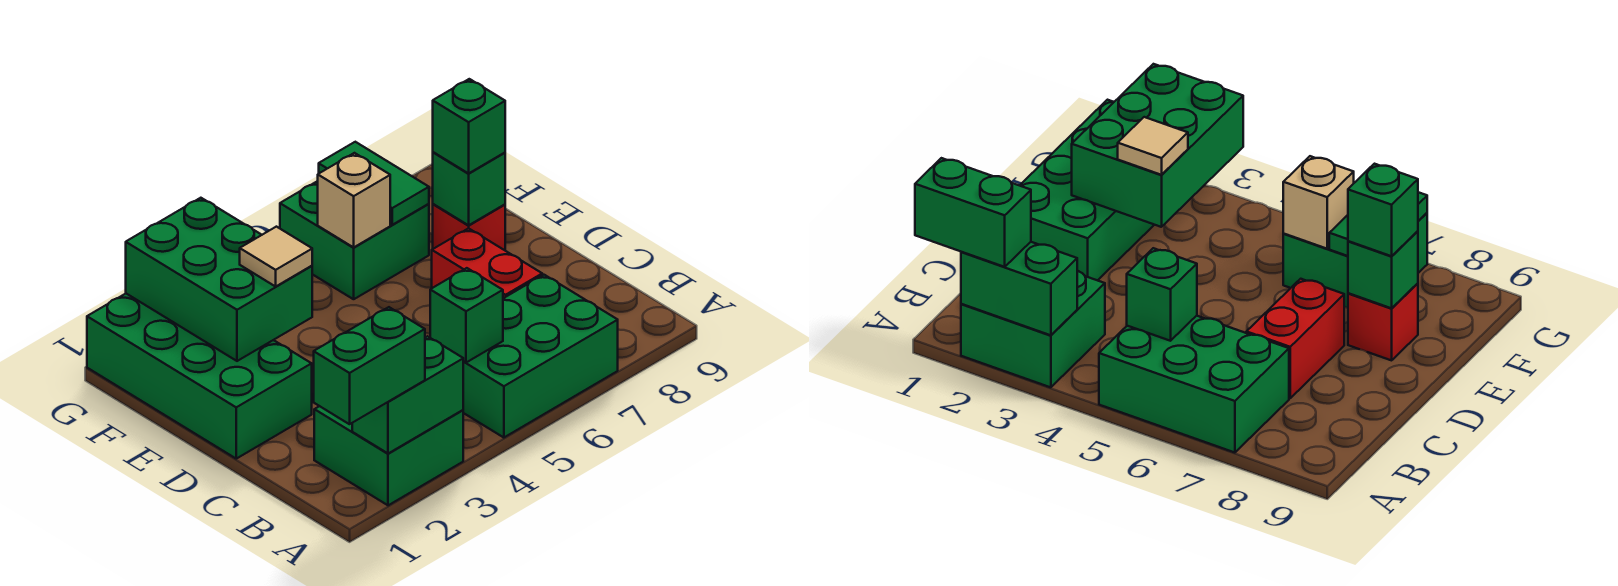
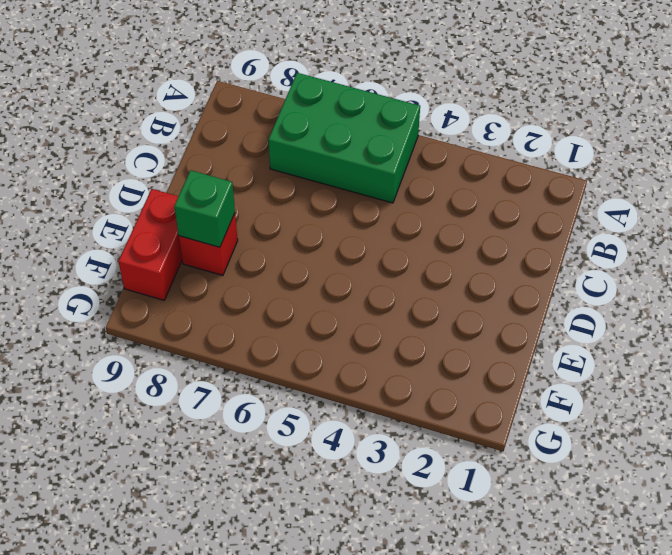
red 1x2 brick [118,189,182,300] -> red 1x2 brick moved to [432,228,542,298]
none -> green 2x2 brick [314,406,463,505]
none -> green 2x4 brick [87,294,312,459]
none -> green 2x2 brick [280,181,429,299]

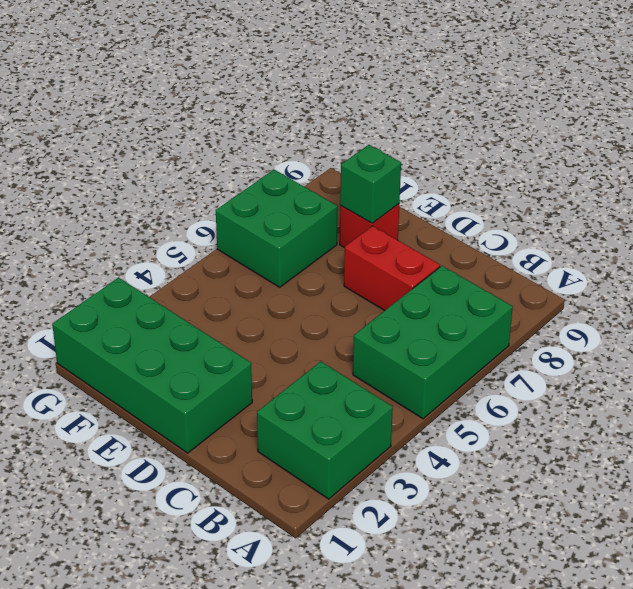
none -> green 1x2 brick [352,336,463,454]
none -> green 1x1 brick [430,268,503,363]
none -> green 2x3 brick [126,198,312,361]

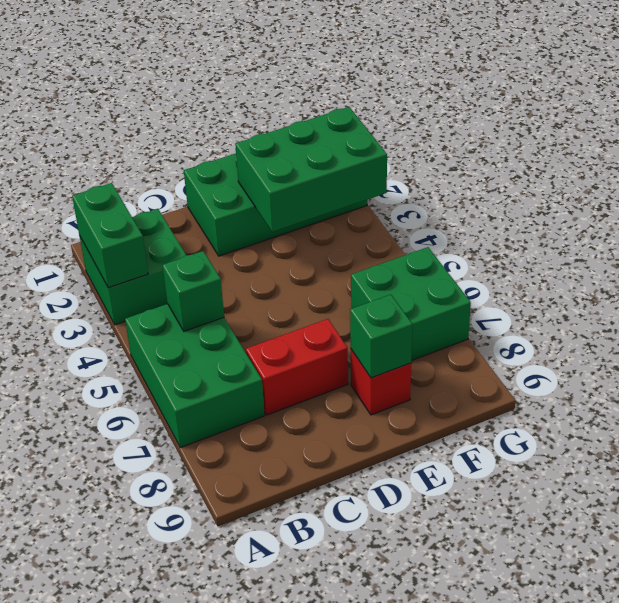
none -> tan 1x1 brick [318,153,390,247]
none -> green 1x2 tile [319,142,429,225]
none -> green 1x2 brick [314,307,425,424]

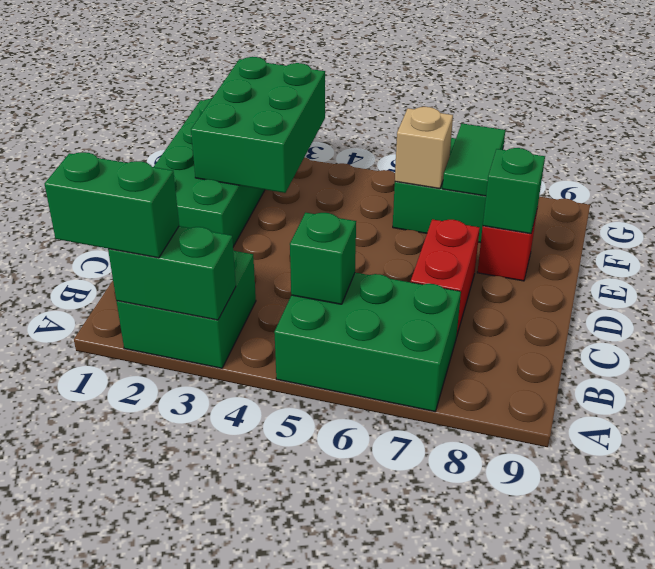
none -> tan 1x1 tile [240,227,312,286]
none -> green 1x1 brick [433,79,505,173]

